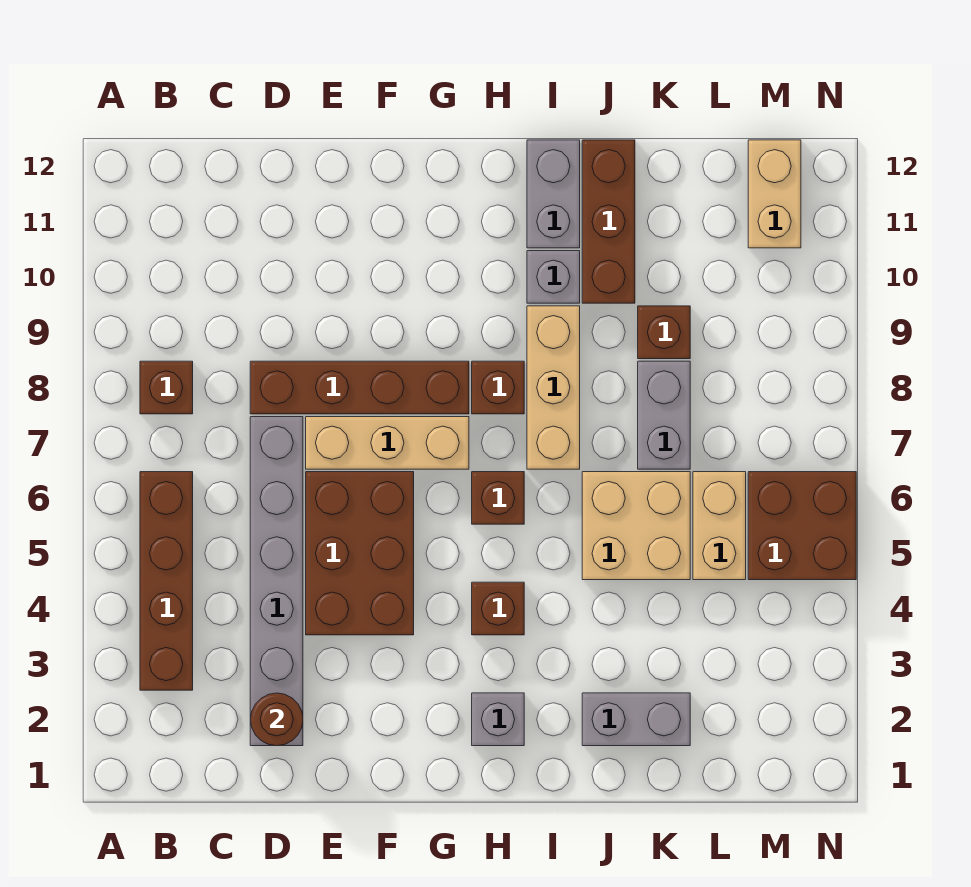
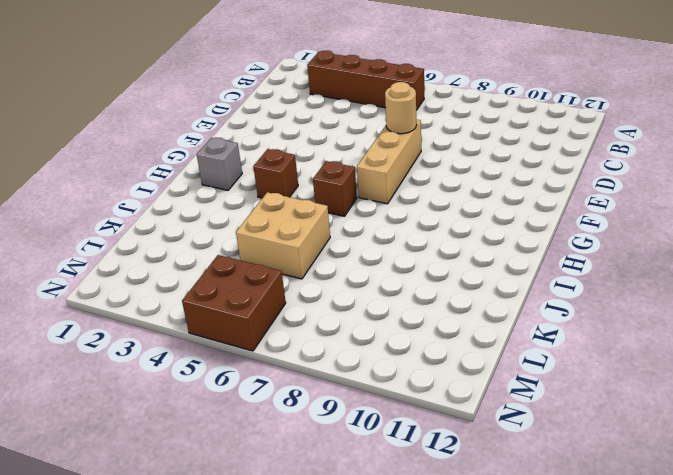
tan 1x1 round brick [385,82,417,134] -> none
none -> brown 1x1 brick [140,361,193,414]
none -> grey 1x6 brick [250,417,303,746]
none -> brown 1x4 brick [250,361,469,414]

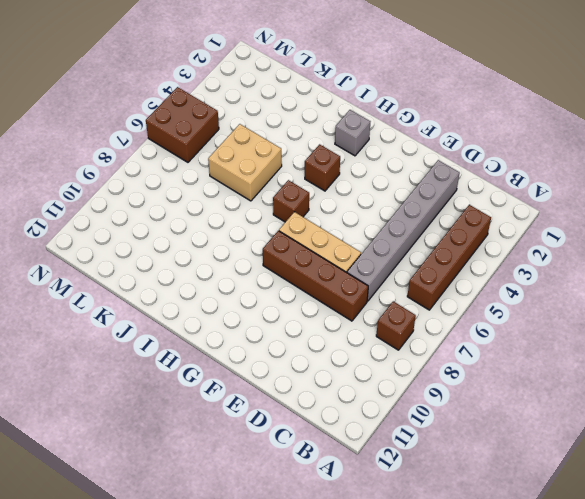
none -> brown 2x3 brick [306,472,414,635]
none -> brown 1x1 brick [472,361,524,414]
none -> tan 1x3 brick [527,306,580,469]

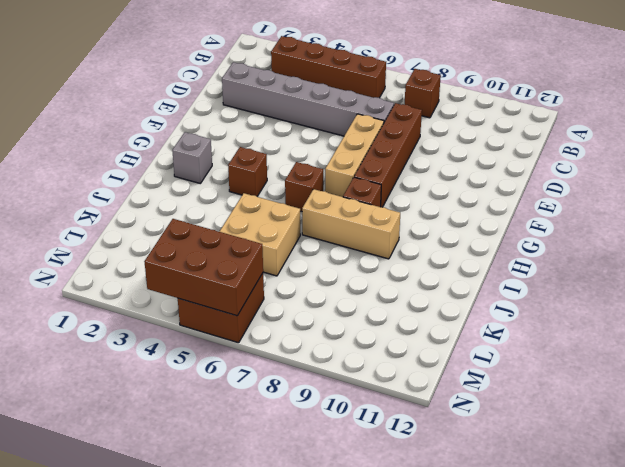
brown 2x3 brick [144,219,263,316] -> brown 2x3 brick moved to [306,472,414,635]
none -> grey 1x1 brick [527,251,580,303]
none -> grey 1x2 brick [527,140,580,248]
none -> grey 1x2 brick [582,693,690,746]

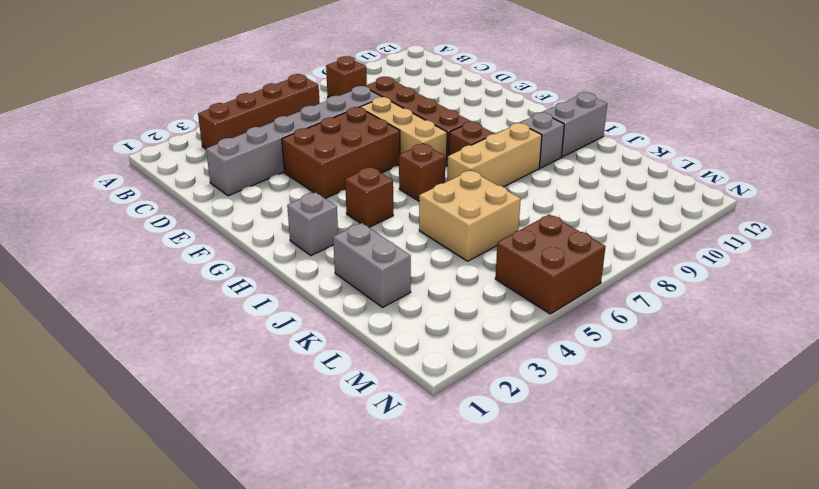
none -> brown 1x3 brick [582,140,635,303]
none -> grey 1x2 brick [638,361,690,469]
none -> brown 1x1 brick [638,306,690,359]

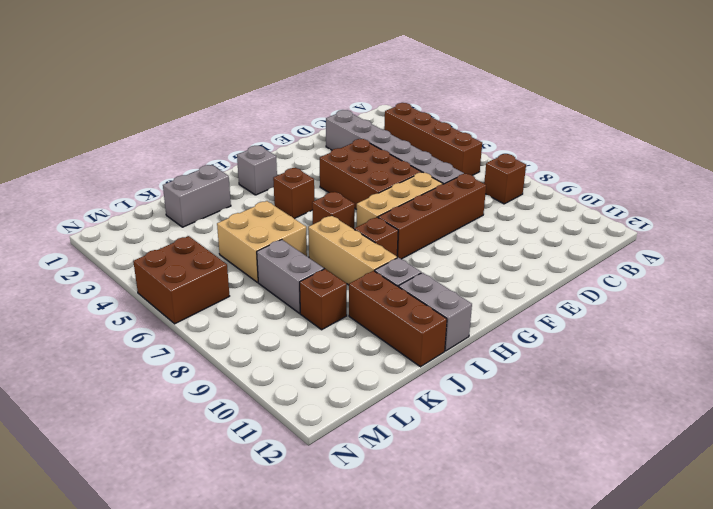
none -> tan 1x2 brick [693,472,746,580]
none -> tan 1x2 brick [748,140,801,248]
none -> brown 1x1 round brick [250,693,303,746]

